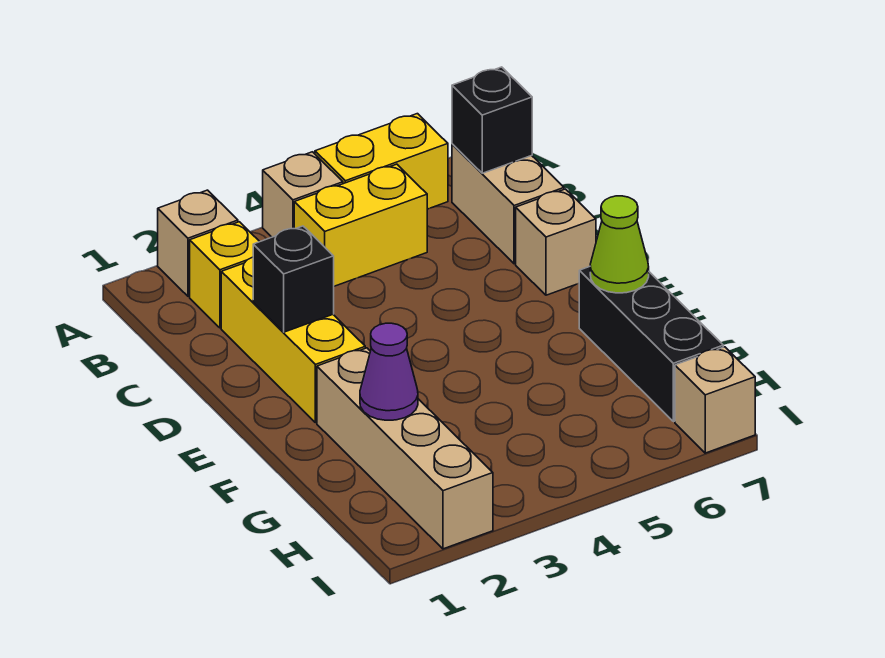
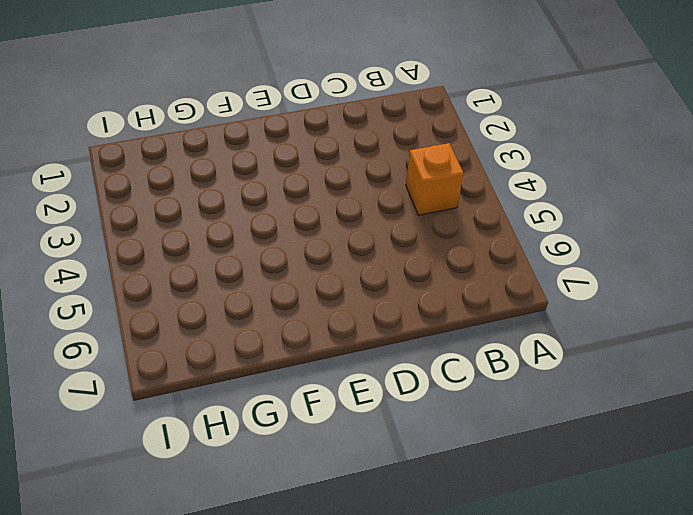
orange 1x1 brick [406,143,464,215] -> yellow 1x2 brick [294,164,427,286]
none -> tan 1x1 brick [158,190,238,296]
none -> tan 1x1 brick [263,152,343,237]
none -> yellow 1x2 brick [315,114,448,209]

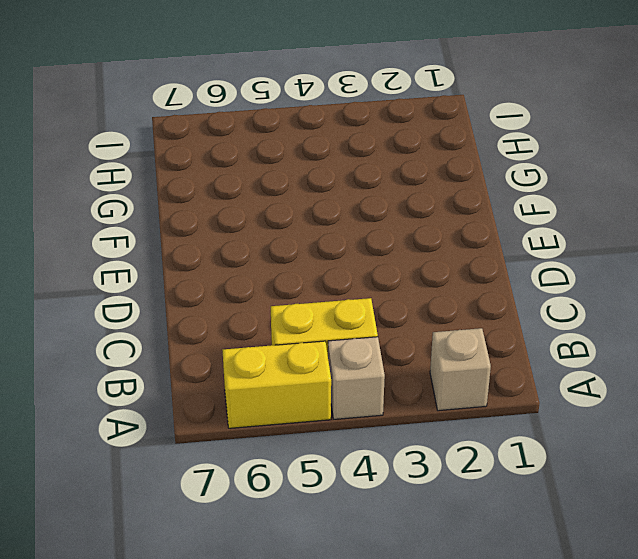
none -> yellow 1x1 brick [190,222,260,328]
none -> tan 1x2 brick [452,144,564,264]
none -> yellow 1x3 brick [221,257,365,423]

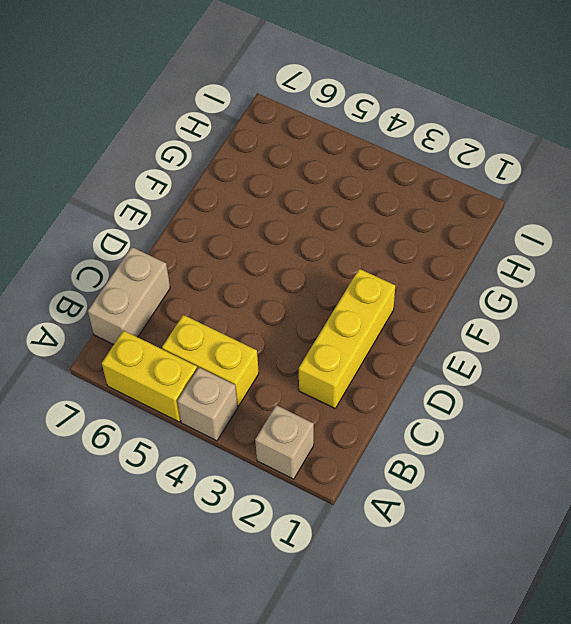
none -> yellow 1x1 brick [190,222,260,328]
none -> tan 1x1 brick [516,189,596,295]
none -> tan 1x4 brick [317,348,493,549]

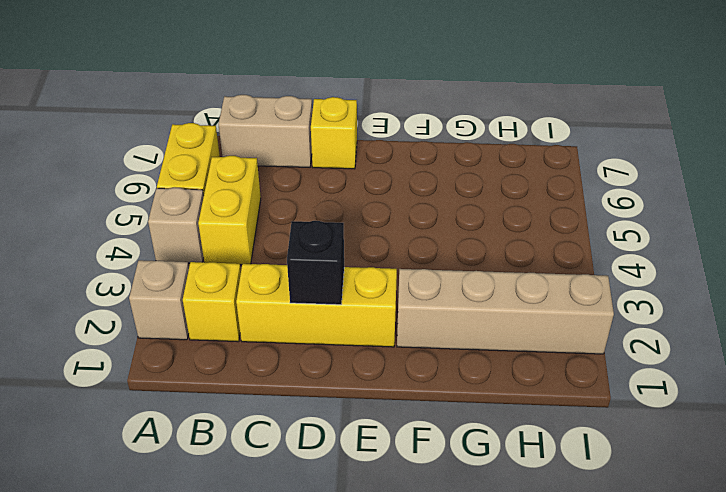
yellow 1x1 brick [311,97,357,169] -> tan 1x1 brick [516,189,596,295]
none -> black 1x3 brick [579,267,723,422]
none -> tan 1x1 brick [675,347,755,453]
none -> black 1x1 brick [452,67,532,173]

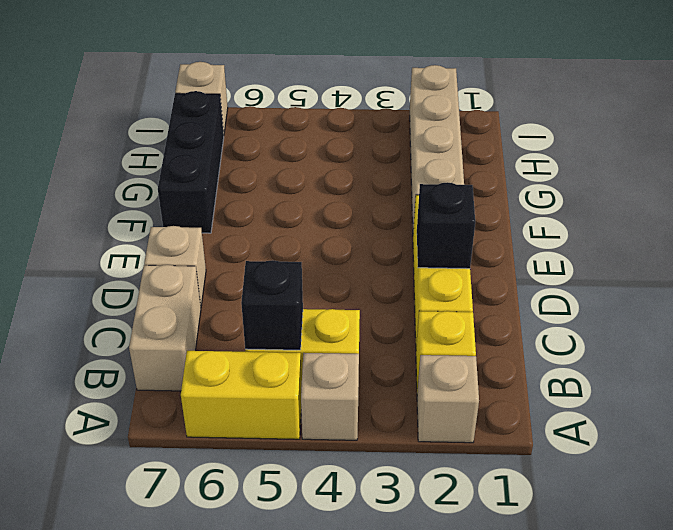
black 1x1 brick [241,260,303,350] -> black 1x1 brick moved to [452,67,532,173]
none -> lime 1x1 cone [590,196,649,293]
none -> purple 1x1 cone [360,323,418,420]

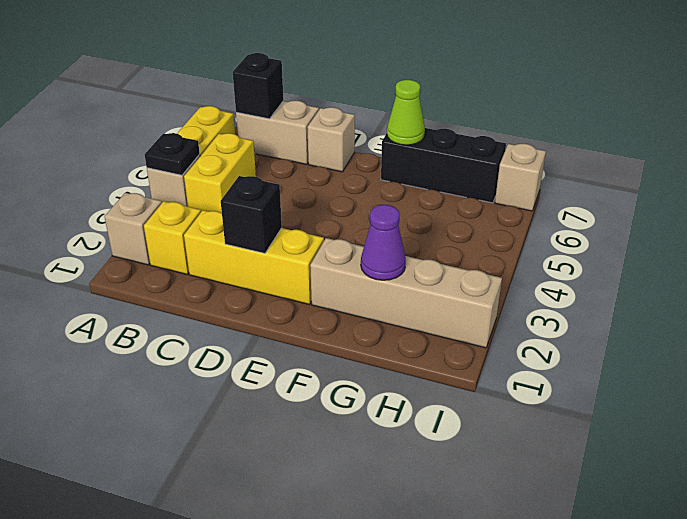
black 1x1 plate [145,133,200,175] -> none

